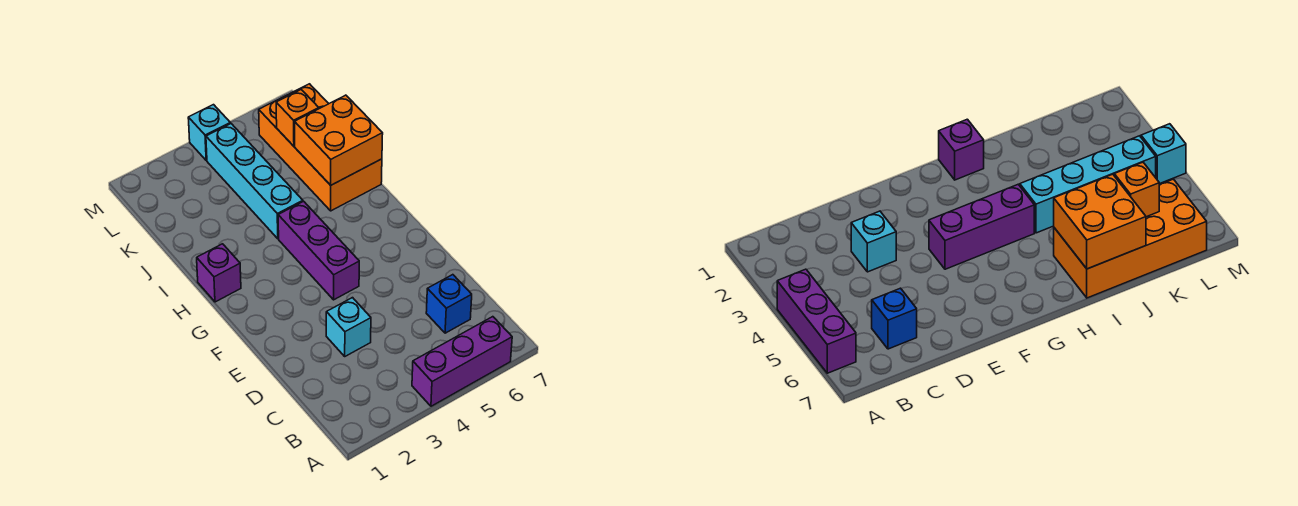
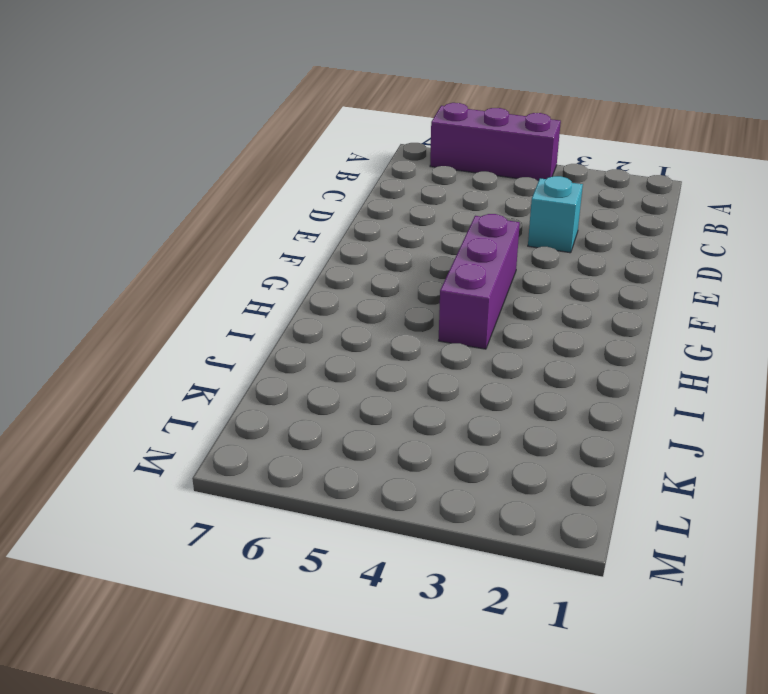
none -> blue 1x1 brick [426,275,472,333]
none -> purple 1x1 brick [197,244,241,302]

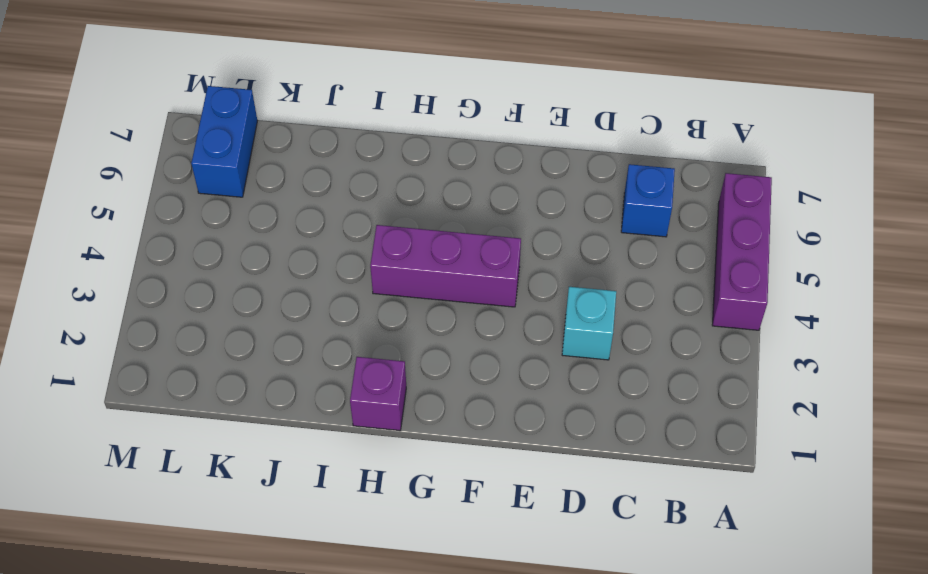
blue 1x2 brick [191,86,257,197] -> orange 2x4 brick [259,84,382,211]
none -> cyan 1x4 brick [206,124,303,239]
none -> cyan 1x1 brick [188,105,230,160]

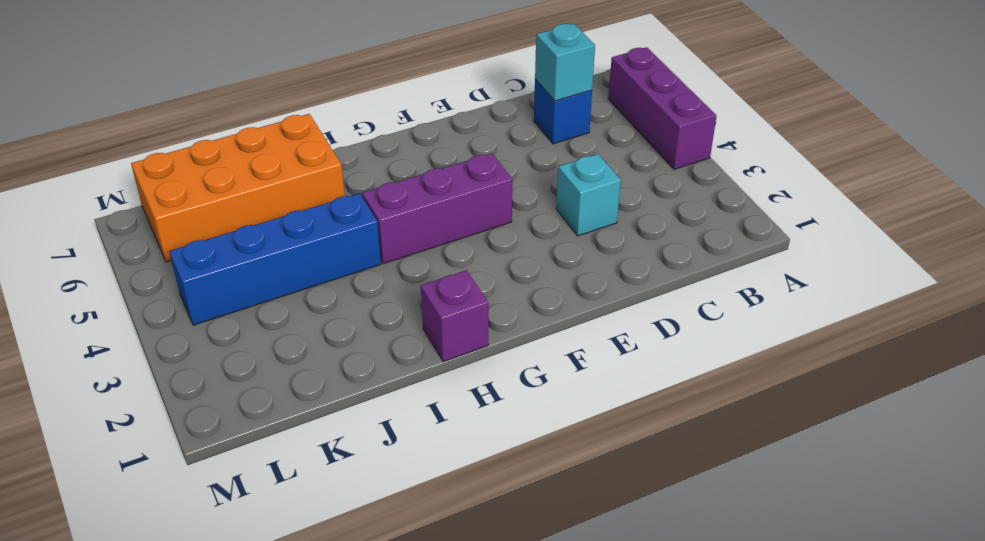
cyan 1x1 brick [535,24,595,101] -> cyan 1x1 brick moved to [188,105,230,160]
blue 1x4 brick [169,193,381,325] -> cyan 1x4 brick [206,124,303,239]
none -> orange 2x2 brick [294,95,383,185]
none -> orange 1x1 brick [276,90,319,146]

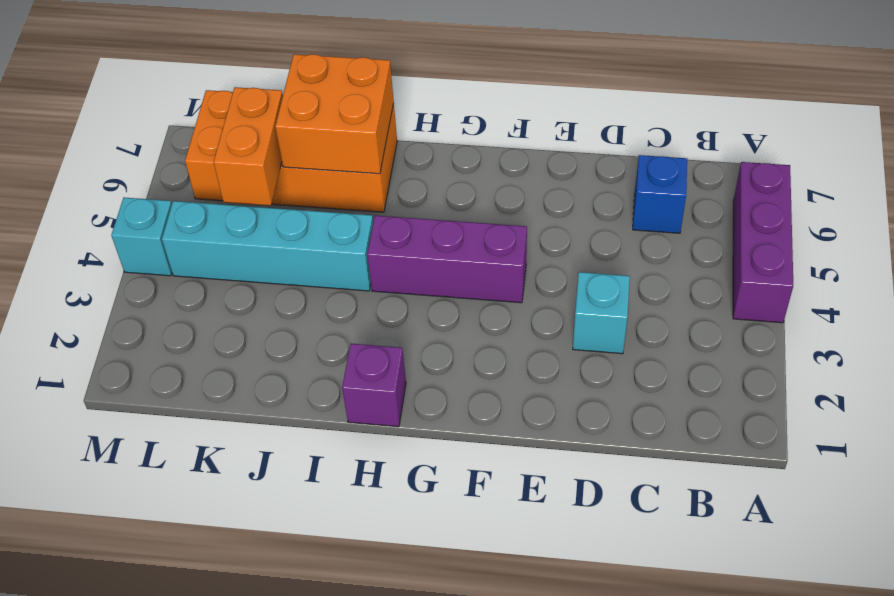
orange 1x2 brick [213,87,283,206] -> orange 1x1 brick [276,90,319,146]

